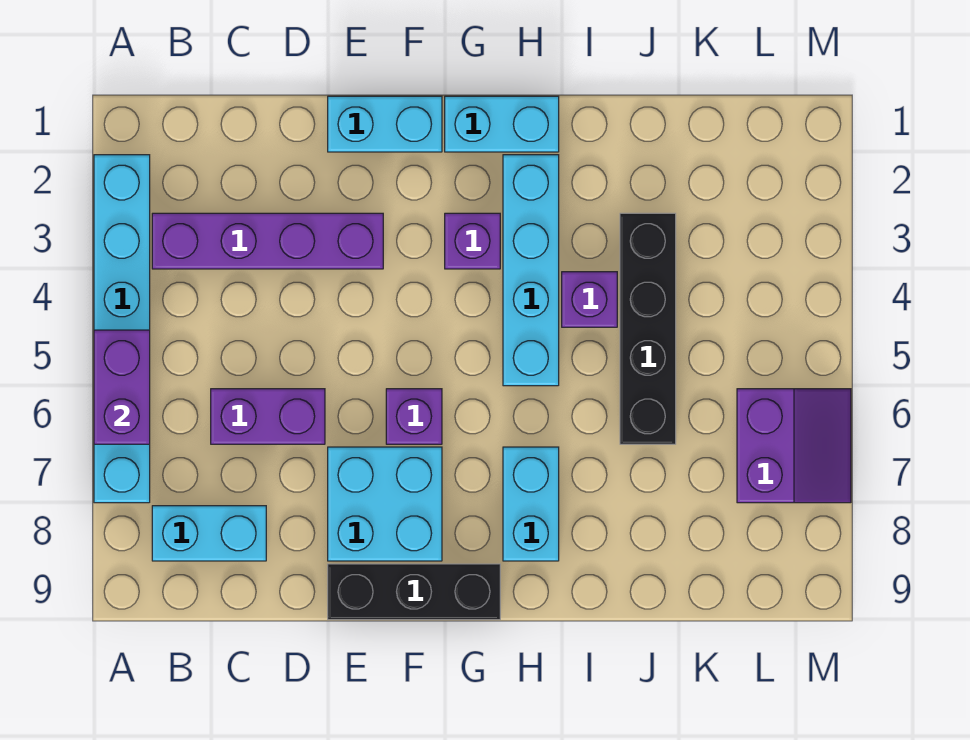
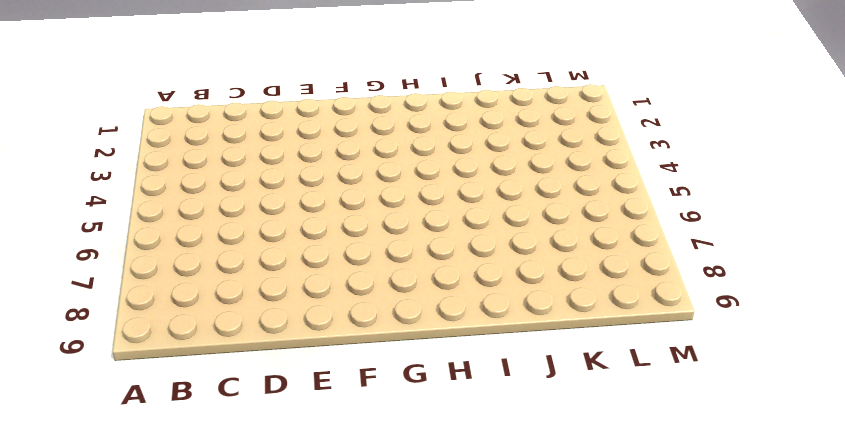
none -> cyan 1x6 brick [94,155,150,503]
none -> purple 1x4 brick [152,213,383,269]
none -> cyan 1x2 brick [152,506,266,561]

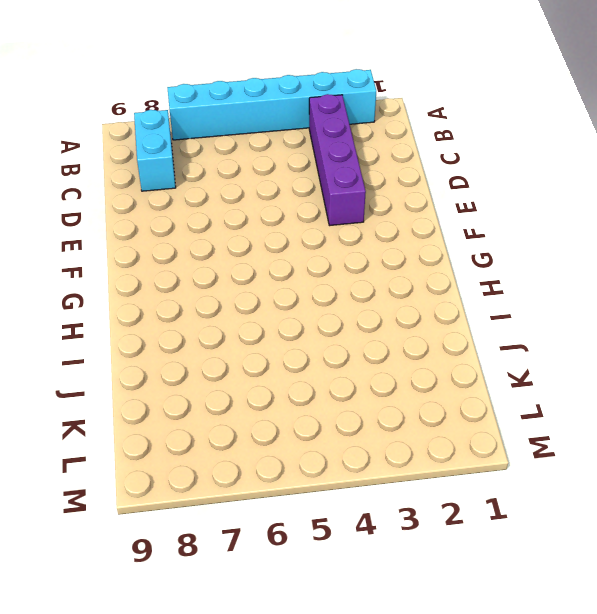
none -> purple 1x2 brick [211,389,325,444]
none -> cyan 1x2 brick [328,96,442,152]
none -> cyan 2x2 brick [328,447,442,561]

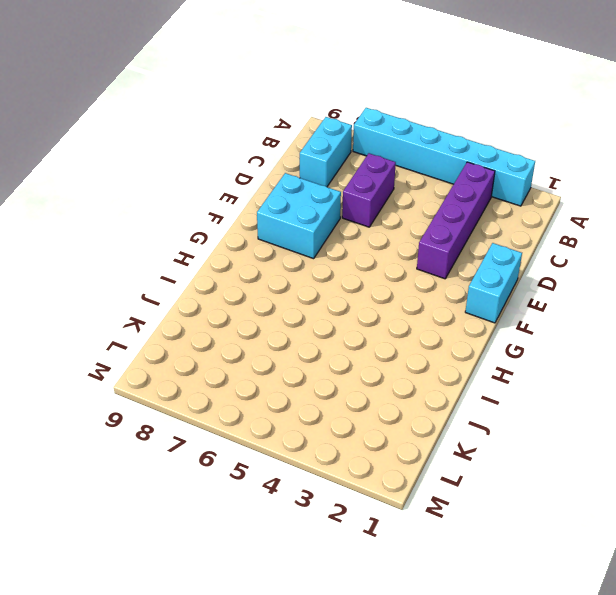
none -> black 1x3 brick [328,564,500,620]
none -> purple 1x1 brick [386,389,442,444]
none -> cyan 1x2 brick [445,96,559,152]

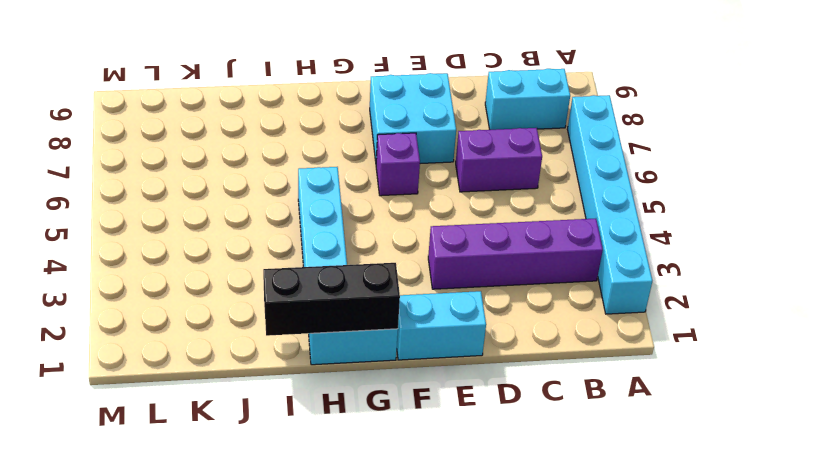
black 1x3 brick [263,263,400,336] -> black 1x3 brick moved to [328,564,500,620]
none -> purple 1x1 brick [445,213,500,269]
none -> cyan 1x2 brick [503,447,559,561]
none -> purple 1x1 brick [562,272,617,327]

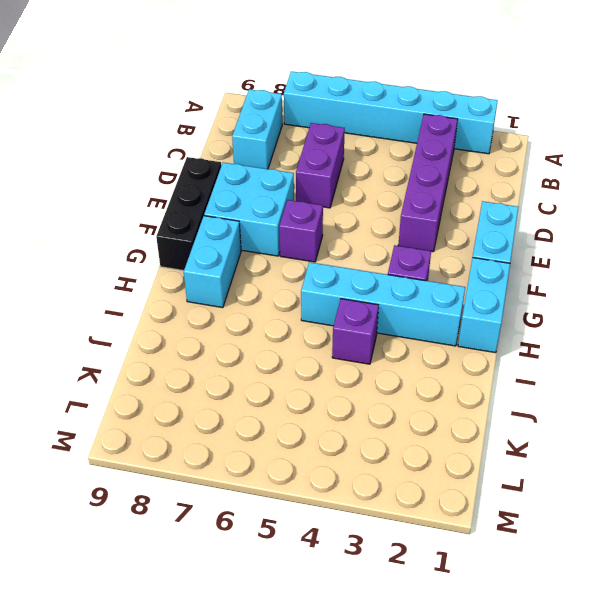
cyan 1x2 brick [184,216,241,308] -> cyan 1x2 brick turned to [503,447,559,561]
none -> black 1x4 brick [620,213,676,444]
none -> purple 2x2 slope [737,389,851,503]
none -> purple 1x2 brick [94,330,150,444]

